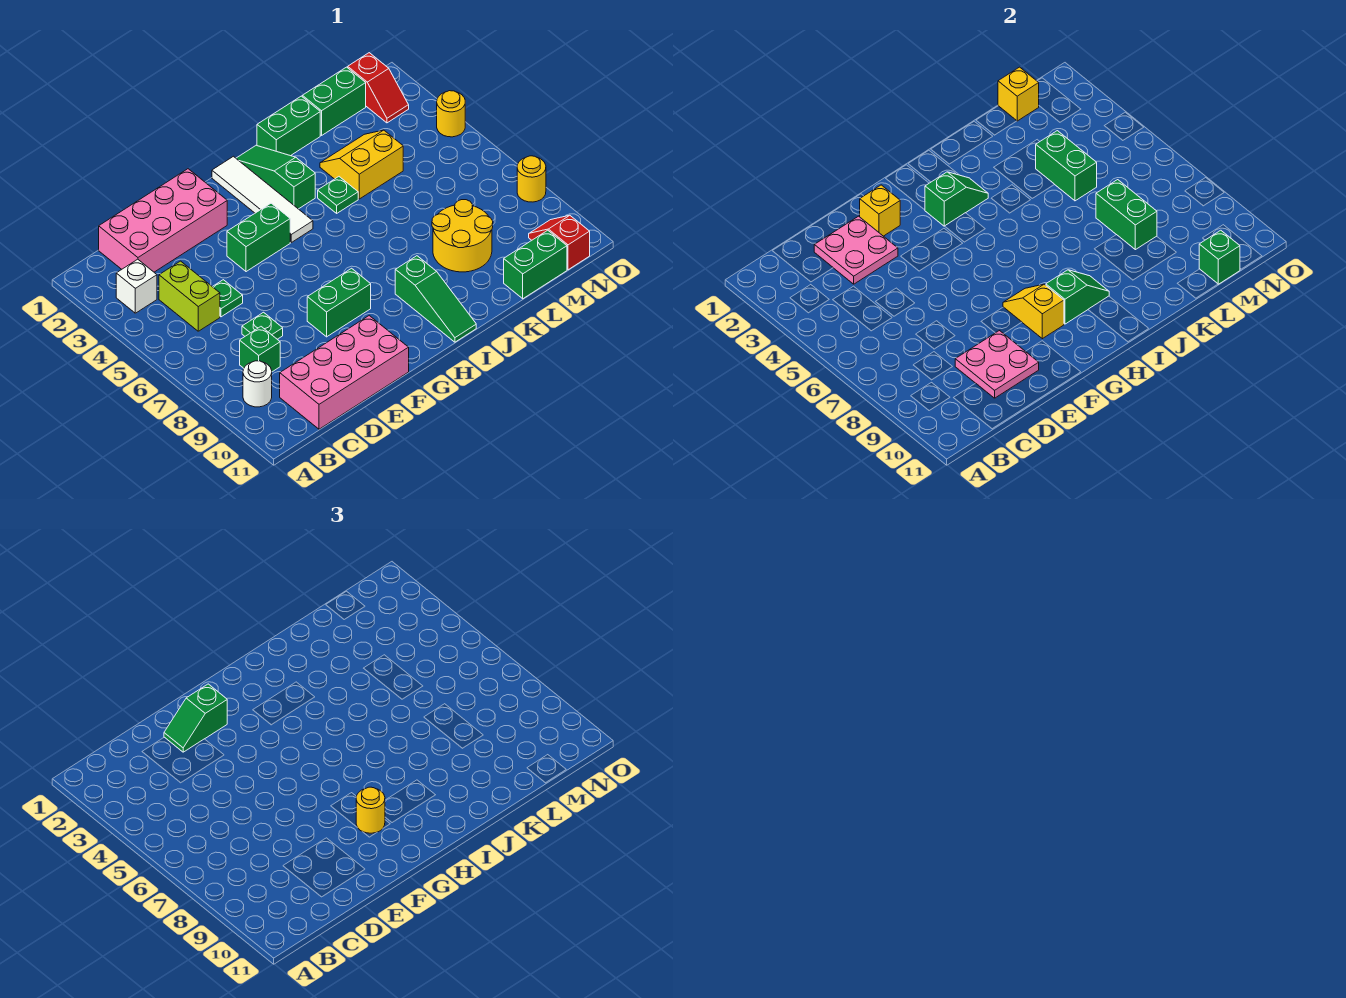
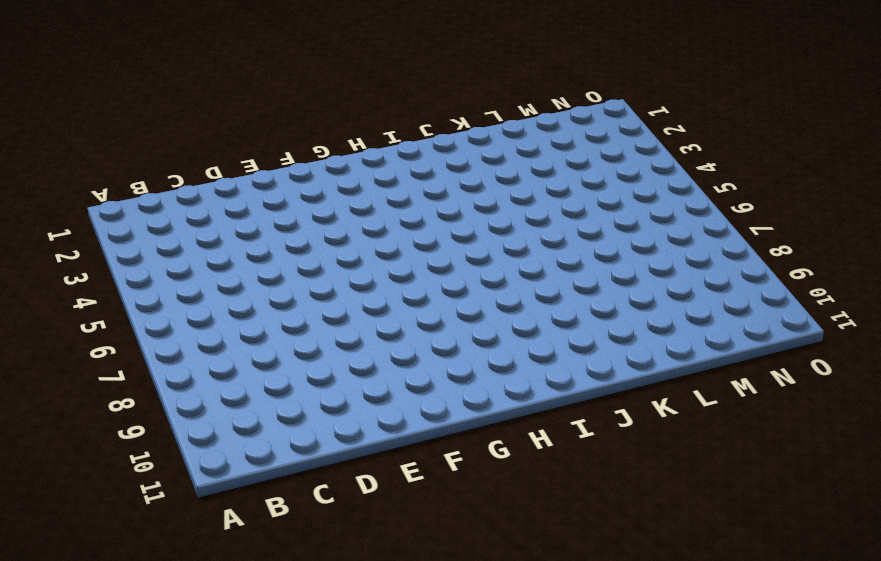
none -> white 1x1 brick [116,259,157,313]
none -> white 1x1 round brick [243,361,272,407]
none -> pink 2x4 brick [99,169,227,272]
none -> lime 1x2 brick [159,261,220,331]

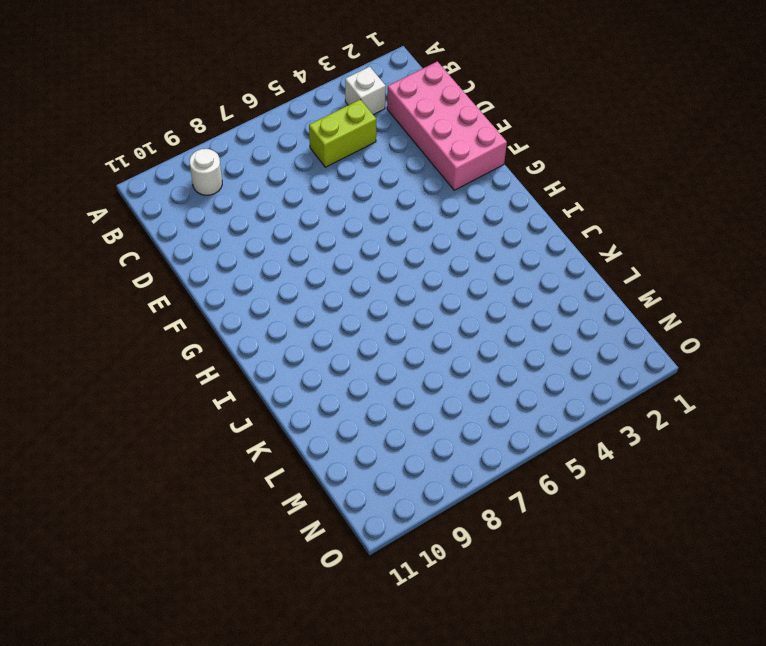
none -> green 1x1 brick [240,327,280,372]
none -> pink 2x4 brick [280,316,409,429]
none -> green 1x1 plate [213,280,243,317]
none -> green 1x1 plate [242,312,283,339]

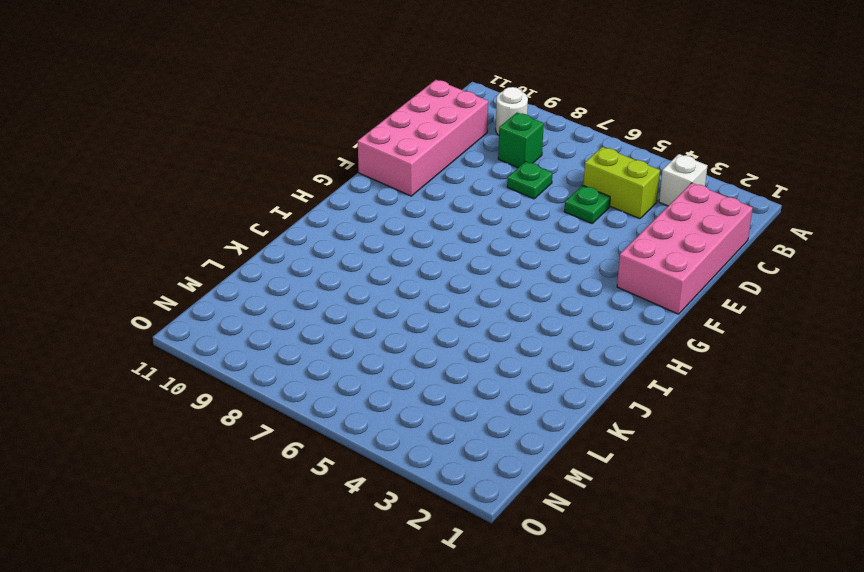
none -> green 1x2 brick [227,203,290,272]
none -> green 1x2 brick [307,268,371,337]
none -> white 1x4 tile [212,156,313,242]
none -> green 1x3 slope [236,145,315,209]

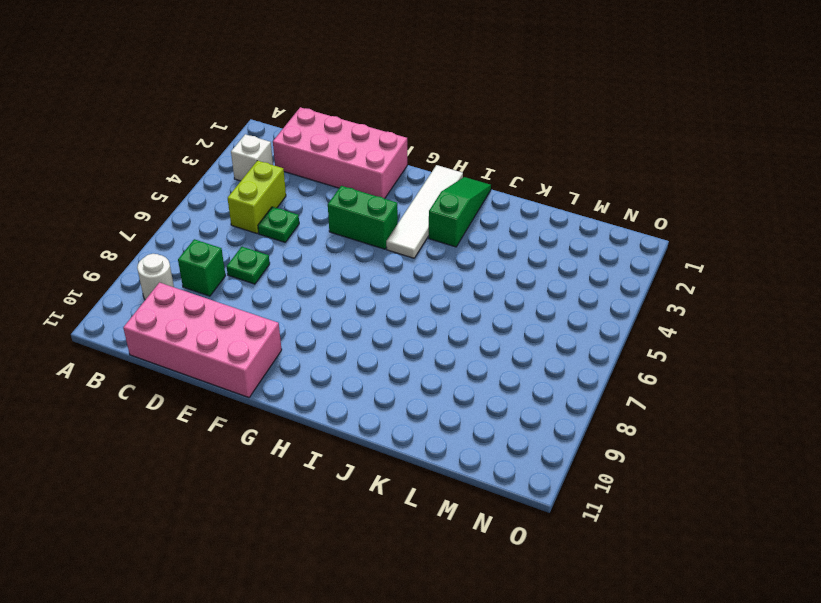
none -> green 1x2 brick [307,268,371,337]
none -> green 1x3 slope [395,256,476,342]
none -> green 1x2 brick [257,96,320,156]
none -> green 1x1 plate [318,177,358,213]

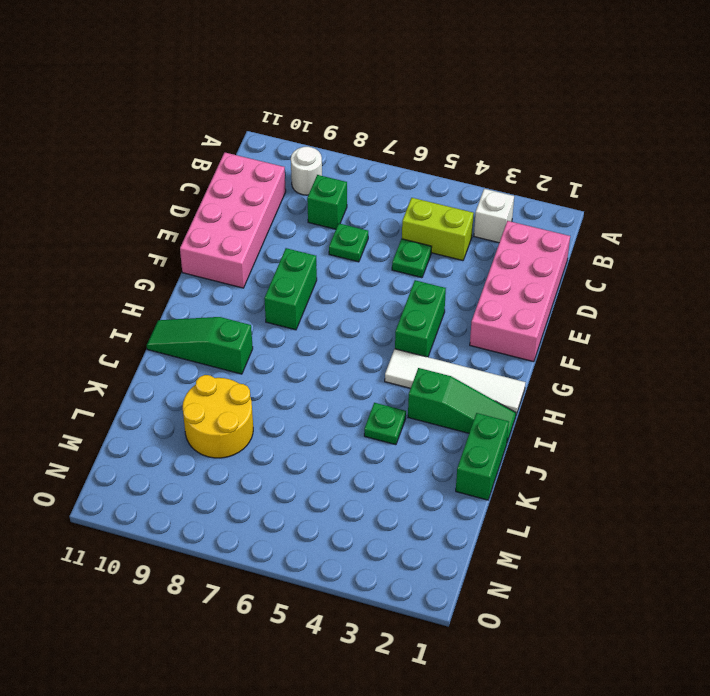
none -> yellow 2x2 slope [320,130,403,199]
none -> green 1x2 brick [302,67,366,135]
none -> green 1x2 brick [504,230,567,299]
none -> red 1x2 slope [348,53,409,123]

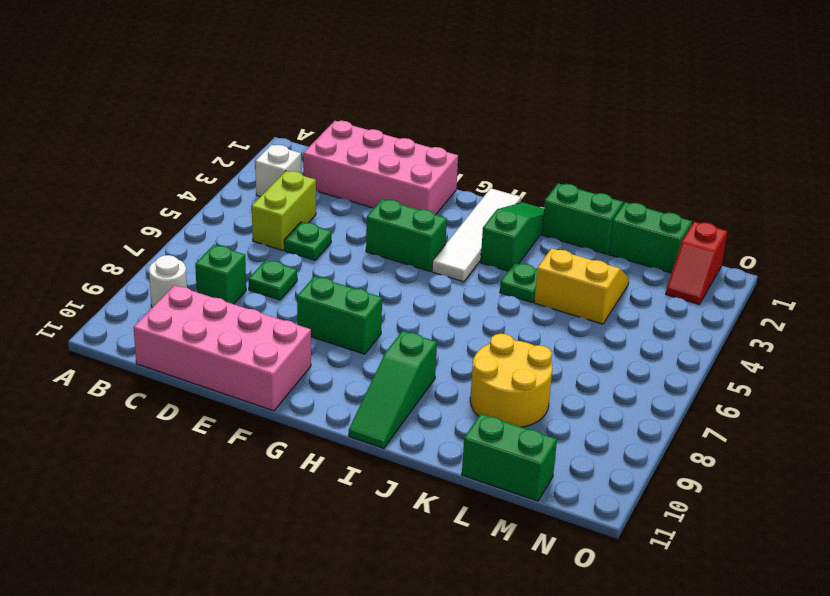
none -> red 1x2 slope [529,215,590,270]
none -> yellow 1x1 round brick [437,91,465,137]
none -> yellow 1x1 round brick [517,156,546,202]
none -> pink 2x2 plate [814,216,898,284]

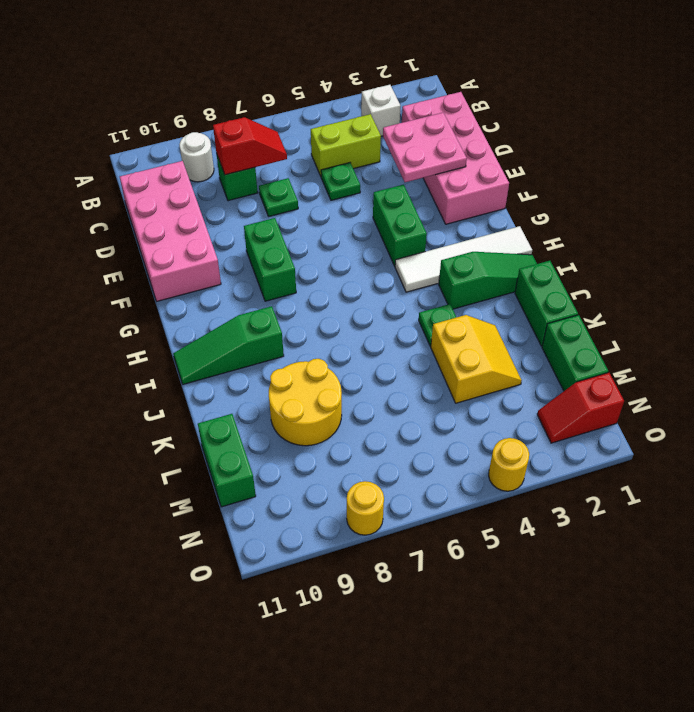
red 1x2 slope [213,117,287,175] -> red 1x2 slope moved to [529,215,590,270]
none -> pink 2x2 plate [955,331,1039,398]
none -> yellow 1x1 brick [860,185,900,236]
none -> yellow 1x2 slope [1003,284,1064,339]
none -> green 1x2 slope [925,172,988,226]

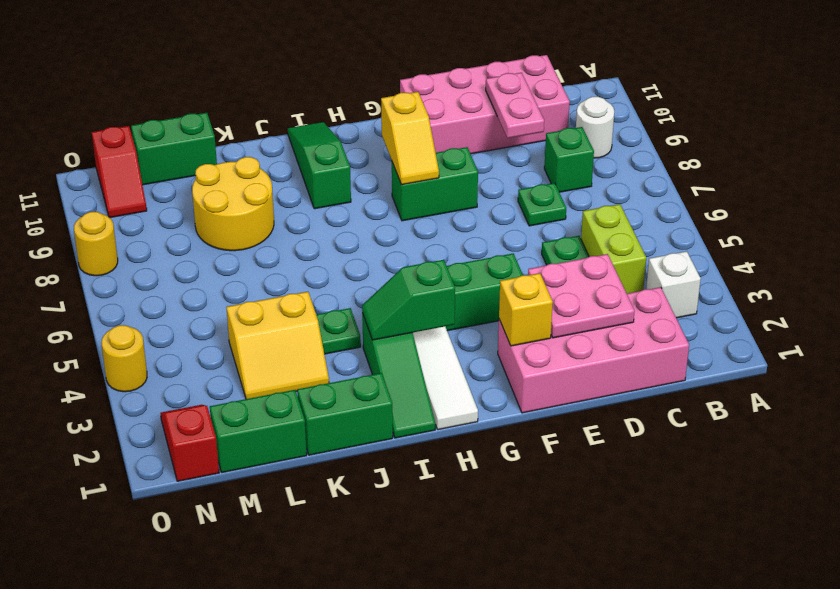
pink 1x2 plate [486,73,544,138] -> pink 2x2 plate [955,331,1039,398]
none -> green 1x2 slope [1046,270,1109,324]
none -> green 1x2 brick [1036,131,1097,201]
none -> green 1x2 brick [1096,180,1157,250]
none -> yellow 1x1 brick [998,67,1039,121]

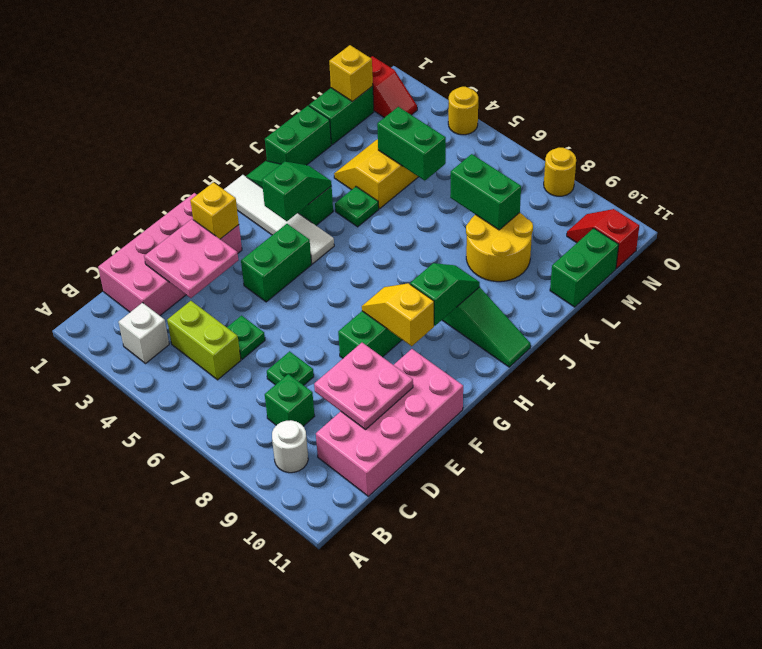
none -> green 1x1 brick [1199,230,1240,284]
none -> green 1x2 slope [164,684,227,752]
none -> yellow 1x1 round brick [356,787,385,833]

